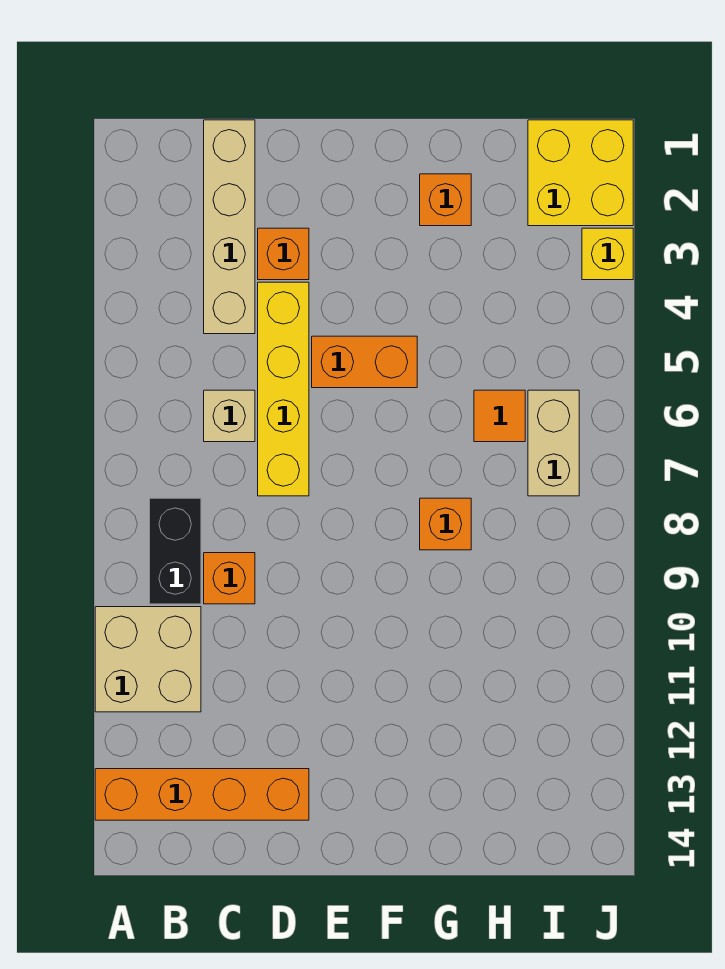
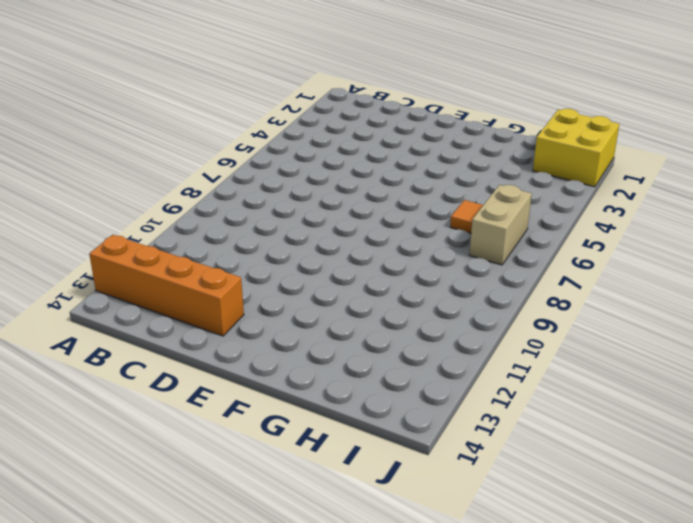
none -> tan 2x2 brick [95,607,201,712]
none -> black 1x2 brick [150,498,201,604]
none -> tan 1x4 brick [204,120,255,334]

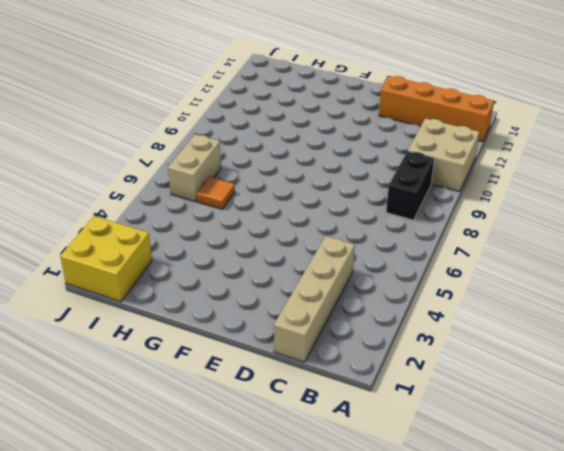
none -> tan 1x1 brick [204,390,255,442]
none -> orange 1x1 brick [204,553,255,604]
none -> orange 1x1 brick [258,228,309,280]

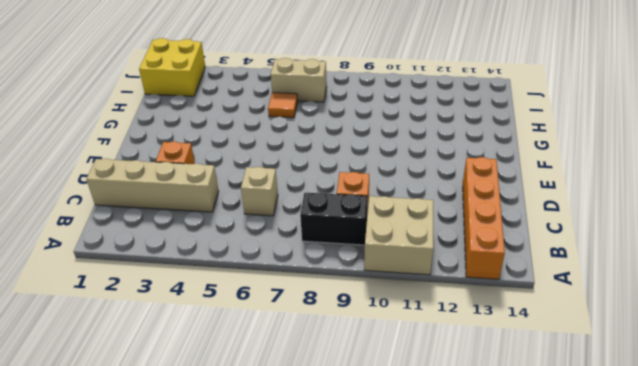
none -> yellow 1x4 brick [258,282,309,496]
none -> orange 1x2 brick [312,336,417,388]
none -> orange 1x1 brick [420,174,471,226]

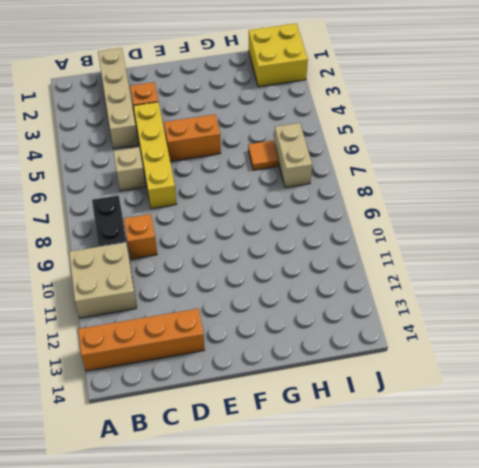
none -> orange 1x1 brick [420,174,471,226]
none -> orange 1x1 brick [420,498,471,550]
none -> yellow 1x1 brick [582,228,633,280]

